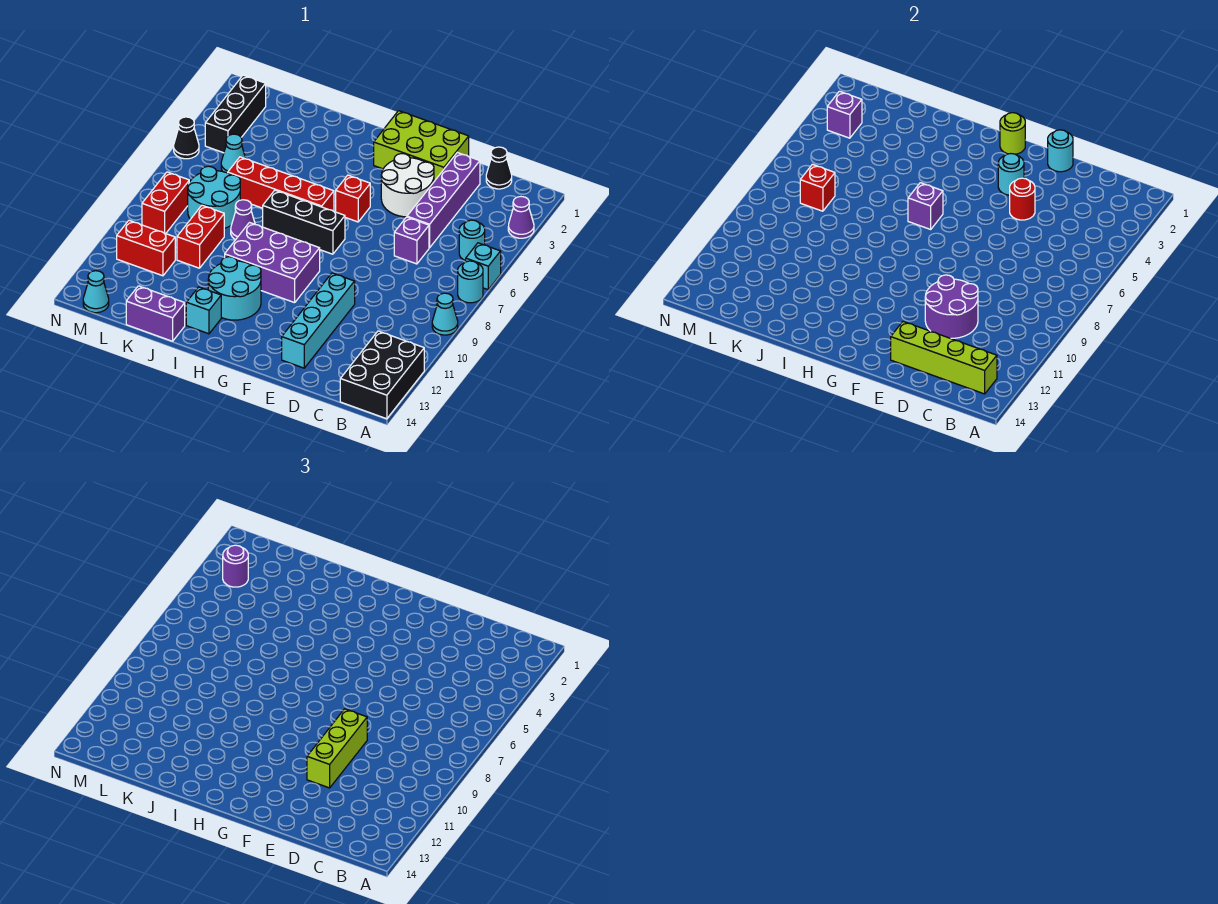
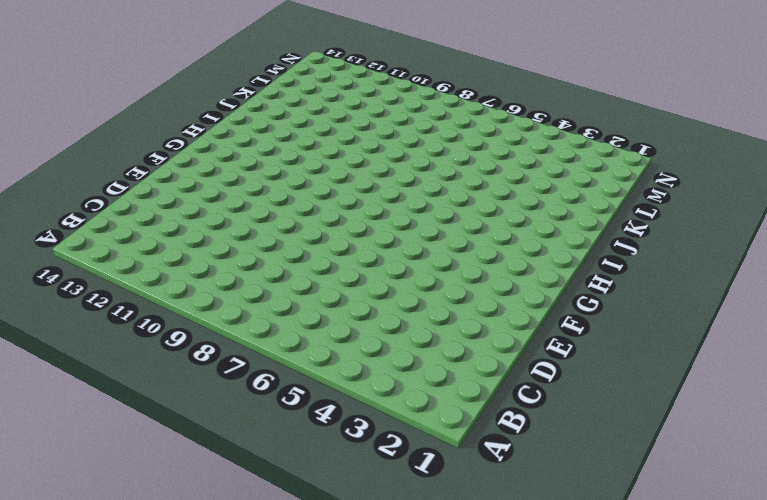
none -> purple 1x1 cone [508,197,534,238]
none -> cyan 1x1 brick [466,243,501,290]
none -> cyan 1x1 round brick [458,261,483,303]
none -> cyan 1x1 cone [432,293,458,335]

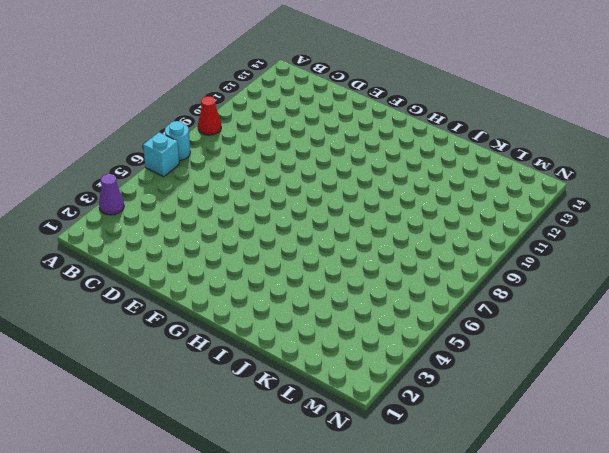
red 1x1 cone [198,96,221,135] -> cyan 1x1 cone [432,293,458,335]
none -> black 2x3 brick [340,331,424,419]
none -> cyan 1x1 round brick [459,220,485,261]
none -> black 1x1 cone [486,147,512,189]
none -> purple 1x4 brick [407,153,480,248]

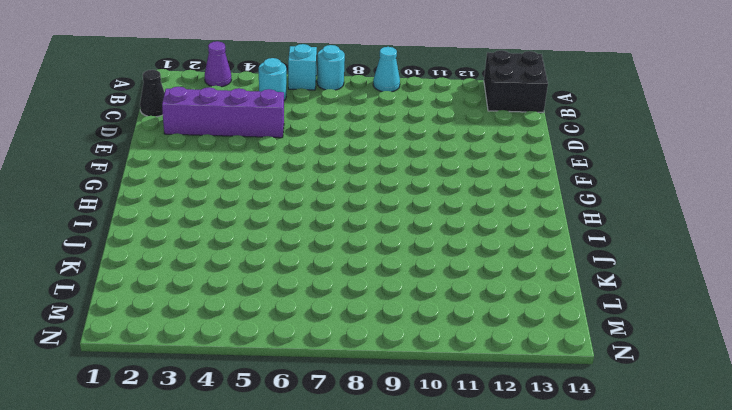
black 2x2 brick [484,50,548,113] -> black 2x3 brick [340,331,424,419]
none -> purple 1x1 brick [394,217,429,264]
none -> lime 2x3 brick [374,111,469,181]
none -> white 2x2 round brick [381,154,434,217]
none -> cyan 1x4 brick [282,273,355,368]

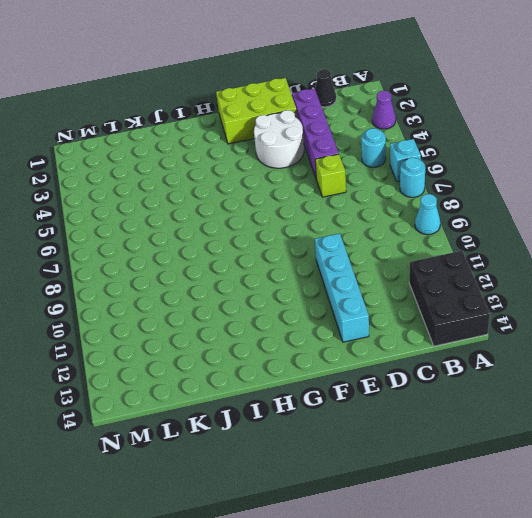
lime 1x1 brick [315,154,346,197] -> purple 1x1 brick [394,217,429,264]
none -> red 1x1 brick [336,175,370,222]
none -> black 1x3 brick [263,190,345,254]
none -> purple 2x3 brick [225,223,320,303]
none -> red 1x4 brick [228,157,334,211]

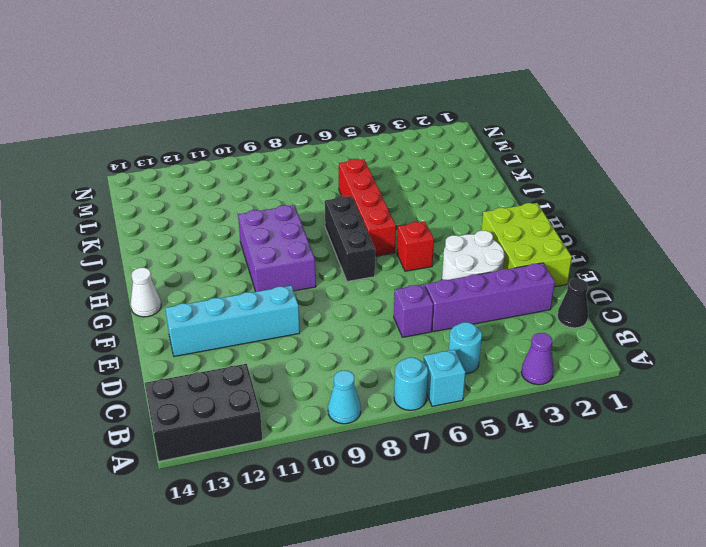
white 1x1 cone [131,268,161,317] -> none
none -> cyan 2x2 round brick [208,257,261,320]
none -> cyan 1x1 brick [186,287,221,334]
none -> purple 1x1 cone [231,200,255,240]
none -> purple 1x2 brick [126,286,185,341]

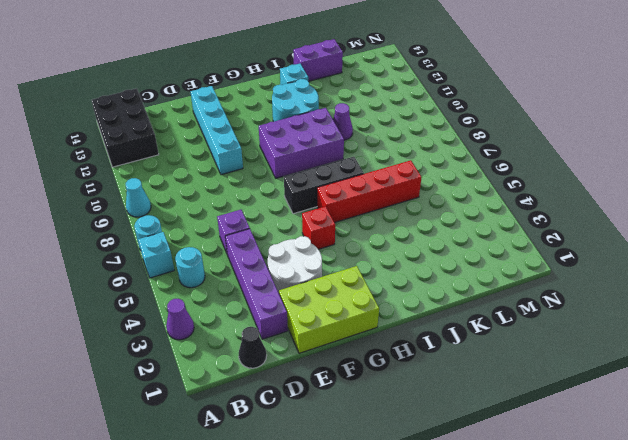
purple 1x1 cone [333,103,353,140] -> purple 1x1 cone moved to [231,200,255,240]
none -> cyan 2x2 round brick [188,166,240,228]
none -> red 1x2 brick [177,205,224,268]
none -> cyan 1x1 cone [221,134,246,173]
none -> red 1x2 brick [117,220,175,276]

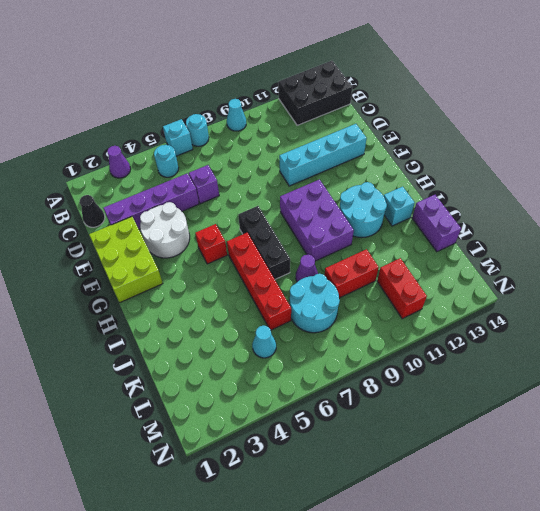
none -> black 1x3 brick [205,75,266,153]
none -> red 1x2 brick [142,172,189,233]
none -> cyan 1x1 cone [83,271,109,313]
none -> black 1x1 cone [174,117,199,159]

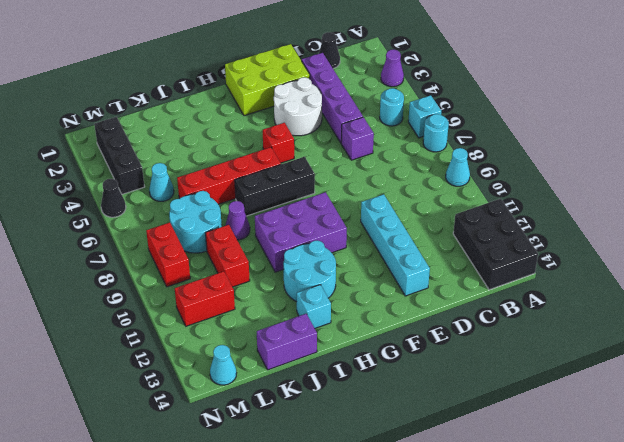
none -> lime 1x4 brick [891,322,997,394]
none -> purple 2x2 round brick [925,275,978,338]
none -> cyan 1x1 round brick [1048,130,1073,172]
none -> red 1x1 round brick [1010,178,1035,220]

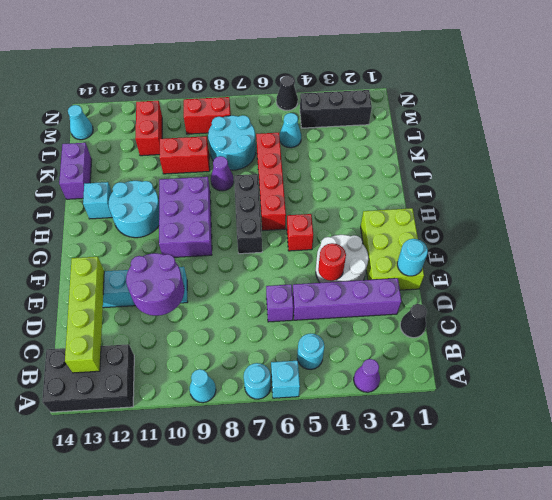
none -> cyan 1x1 round brick [998,154,1024,195]
none -> lime 1x1 round brick [1000,113,1025,154]
none -> purple 1x1 brick [908,183,943,229]
none -> red 1x1 brick [800,164,835,211]

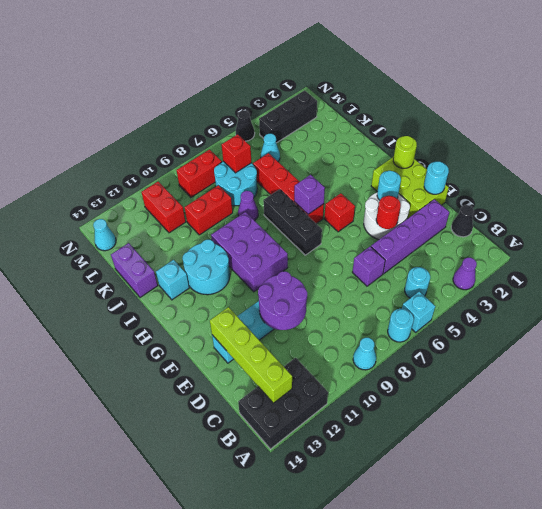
none -> purple 1x1 brick [827,91,862,138]
none -> lime 1x3 brick [307,709,367,788]
none -> purple 1x1 round brick [223,545,248,587]

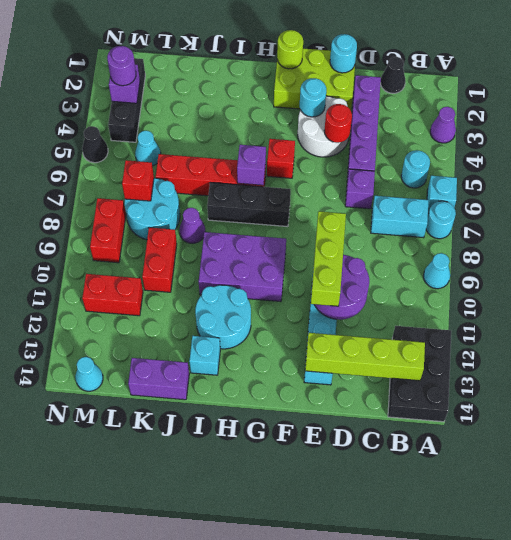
cyan 1x2 brick [371,196,428,238] -> none

